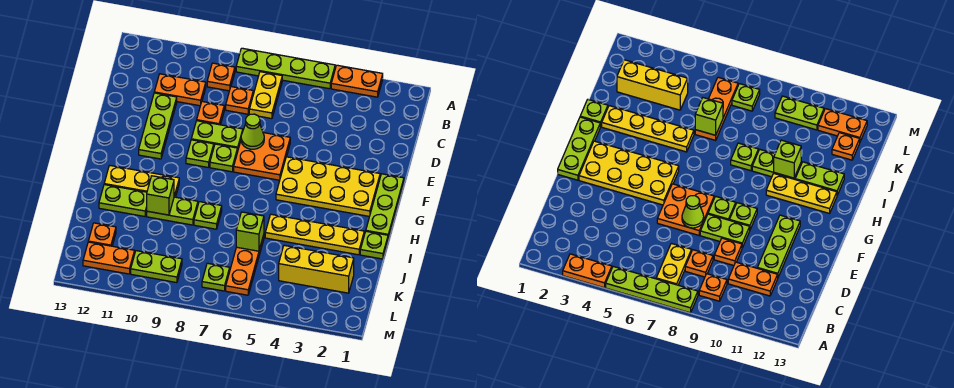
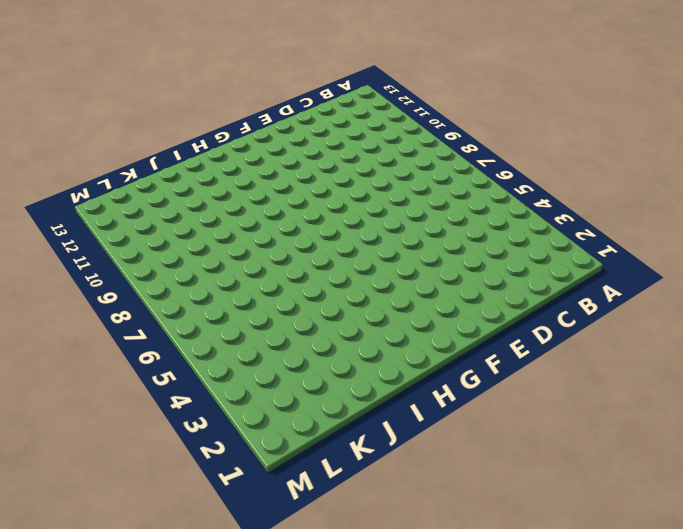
none -> orange 1x2 plate [331,65,383,97]
none -> lime 1x4 plate [236,48,335,89]
none -> yellow 1x2 plate [249,72,282,119]

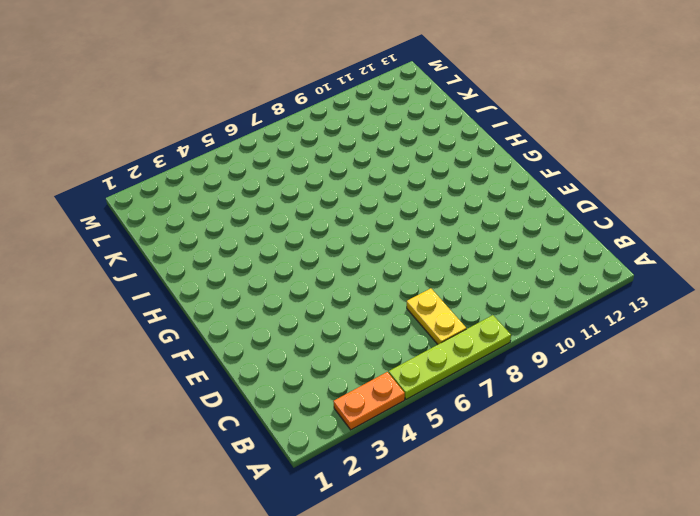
none -> orange 1x1 plate [207,63,235,91]
none -> orange 1x1 plate [226,87,253,114]
none -> orange 1x2 plate [154,74,206,106]

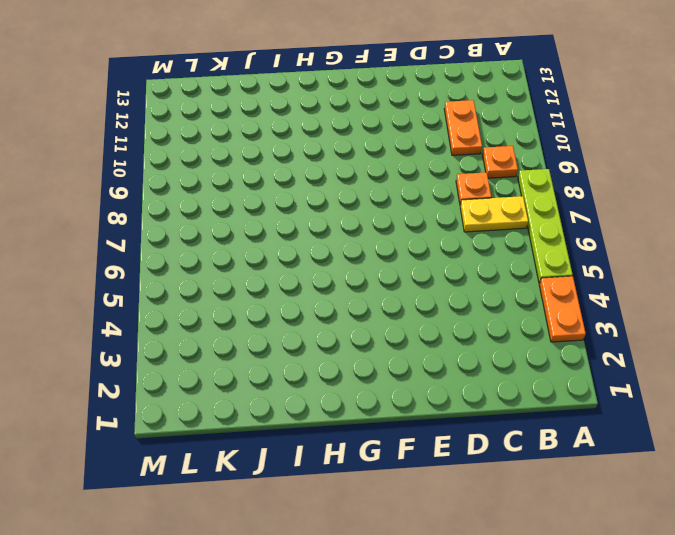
none -> orange 1x1 plate [197,102,224,125]
none -> lime 1x3 plate [139,93,177,159]
none -> orange 2x2 plate [234,133,290,180]

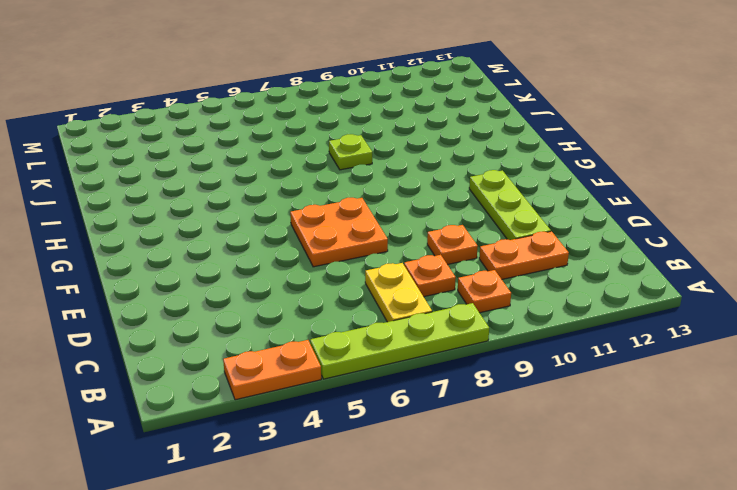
none -> lime 1x2 plate [191,121,243,149]
none -> lime 1x3 plate [366,174,404,239]
none -> yellow 2x4 plate [276,157,380,216]

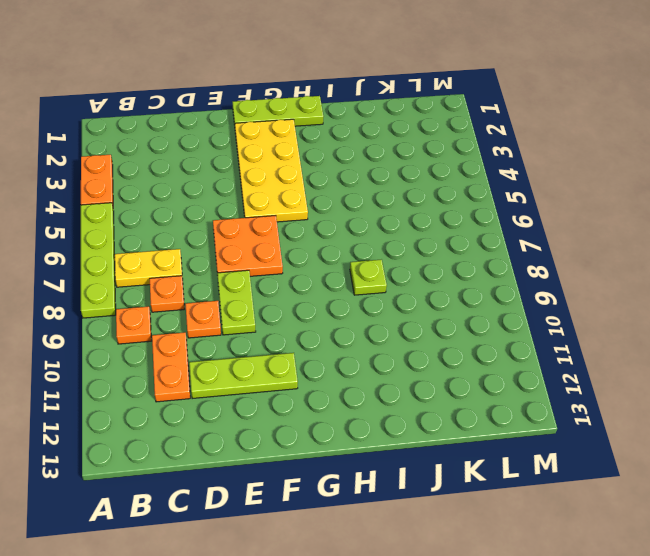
none -> lime 1x1 plate [210,144,238,172]
none -> lime 1x1 plate [186,140,214,168]
none -> yellow 1x3 plate [104,165,179,197]

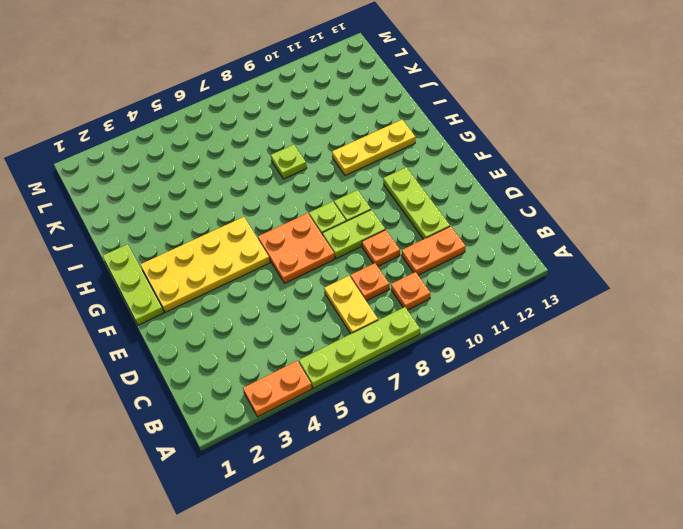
none -> lime 1x1 plate [360,231,388,259]
none -> yellow 1x4 plate [265,214,364,255]
none -> lime 1x2 plate [147,197,198,225]

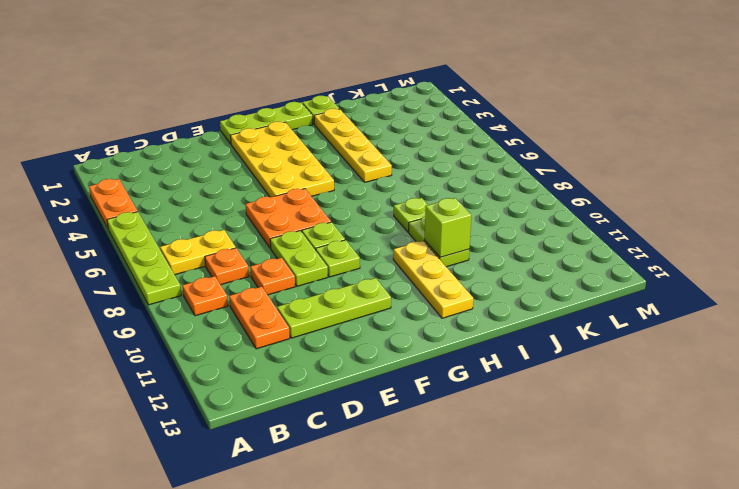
none -> lime 1x2 plate [99,185,147,216]
none -> orange 1x3 plate [226,235,264,295]
none -> yellow 1x3 brick [279,245,354,293]

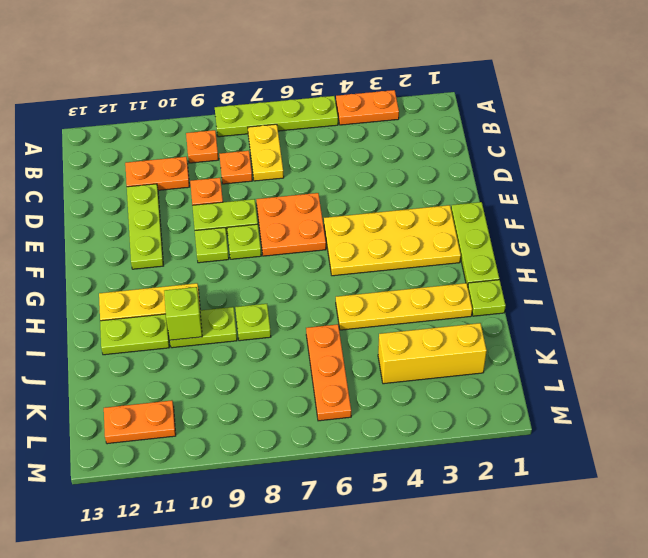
none -> orange 1x1 plate [88,223,116,246]
none -> lime 1x1 plate [202,263,230,291]
none -> lime 1x2 plate [131,251,182,283]

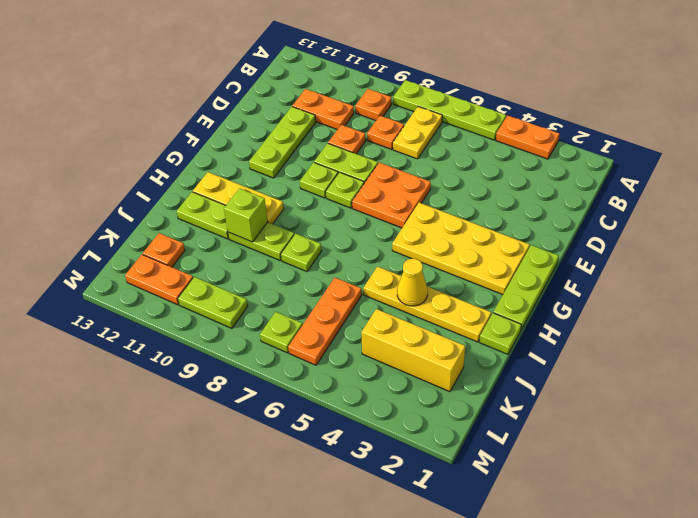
yellow 1x1 cone [397,259,428,306] -> none
none -> lime 1x1 cone [241,114,264,149]
none -> lime 1x1 brick [236,212,264,251]

